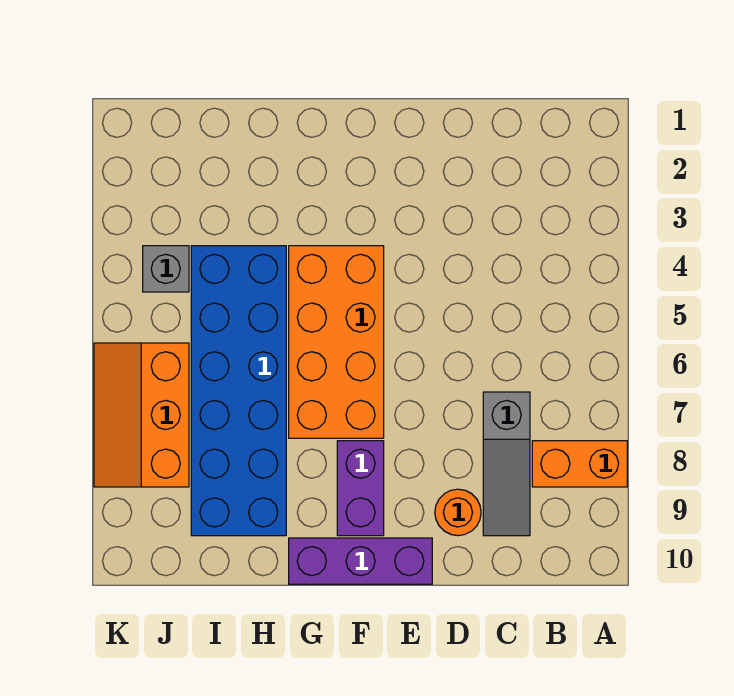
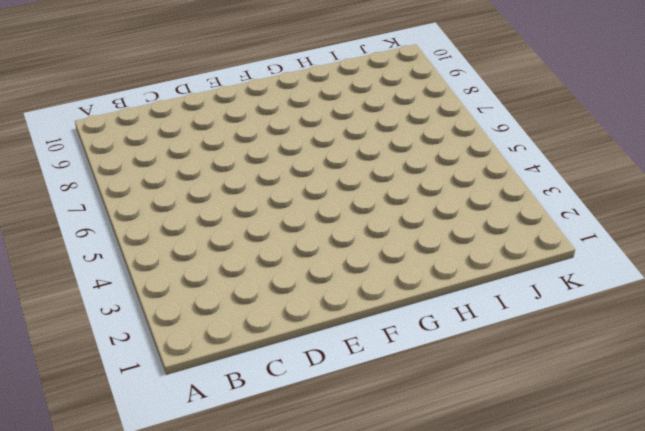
none -> orange 1x2 brick [532,441,627,487]
none -> grey 1x3 slope [483,392,530,536]

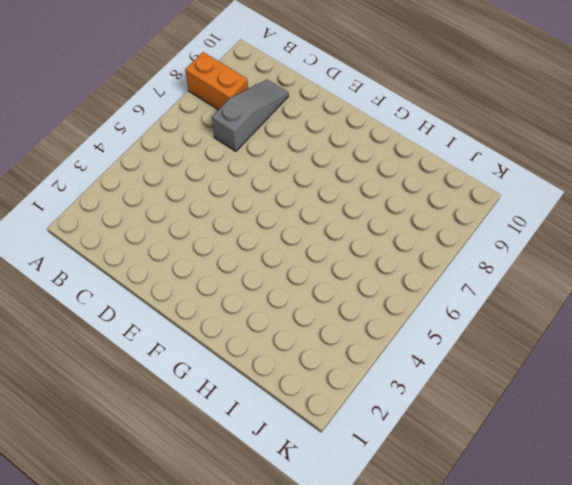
none -> orange 1x1 round brick [435,489,481,536]
none -> purple 1x3 brick [289,538,432,584]

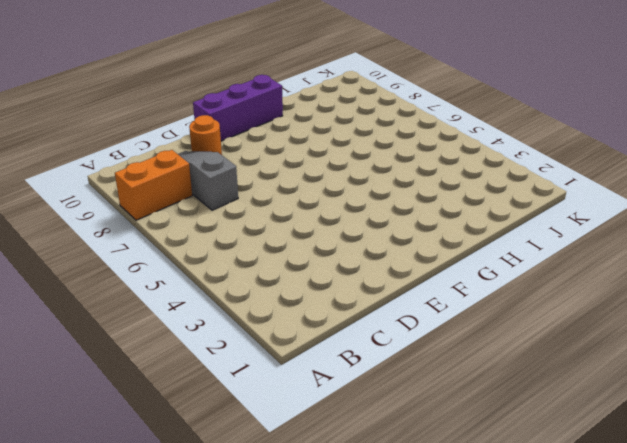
none -> orange 2x4 brick [289,246,384,438]
none -> purple 1x2 brick [337,441,384,536]

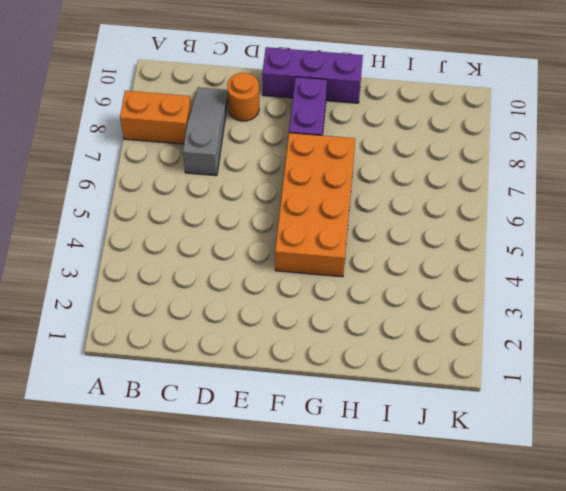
none -> blue 2x6 brick [191,246,286,536]
none -> grey 1x1 brick [143,246,189,292]

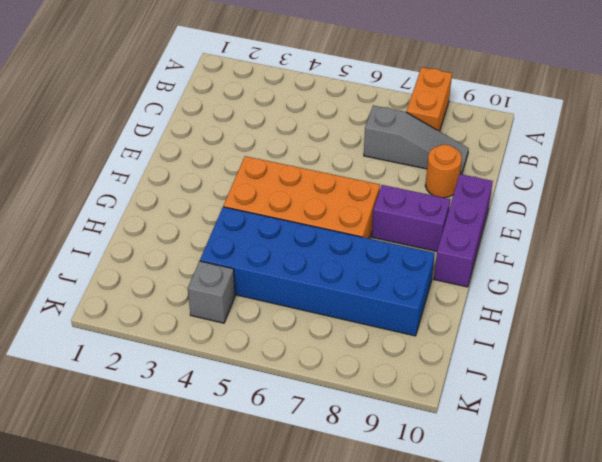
none -> orange 2x3 slope [94,343,189,487]

